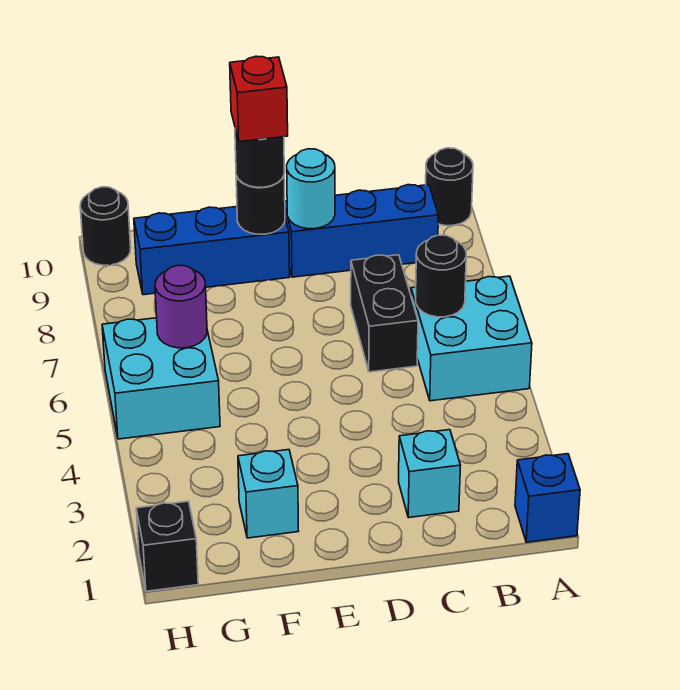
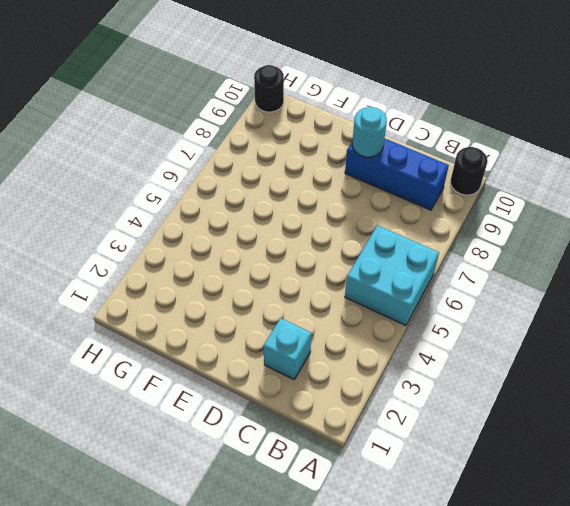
none -> blue 1x1 brick [515,454,580,542]
none -> black 1x2 brick [351,255,418,372]
none -> blue 1x3 brick [134,207,290,295]

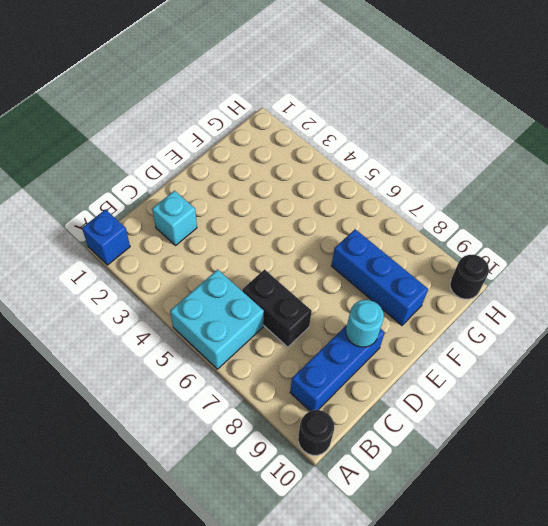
blue 1x3 brick [331,229,428,325] -> blue 1x3 brick turned to [134,207,290,295]
none -> cyan 1x1 brick [238,450,298,538]
none -> cyan 2x2 brick [102,318,220,439]
none -> black 1x1 brick [136,501,198,591]

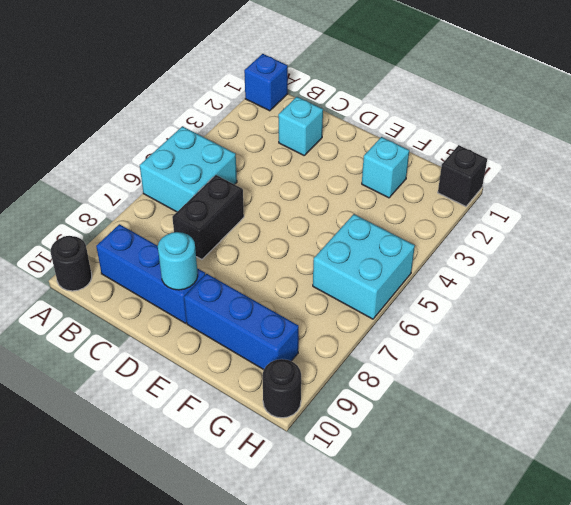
none -> black 1x1 round brick [416,235,466,317]
none -> black 1x1 round brick [236,176,285,234]
none -> purple 1x1 round brick [155,265,207,348]

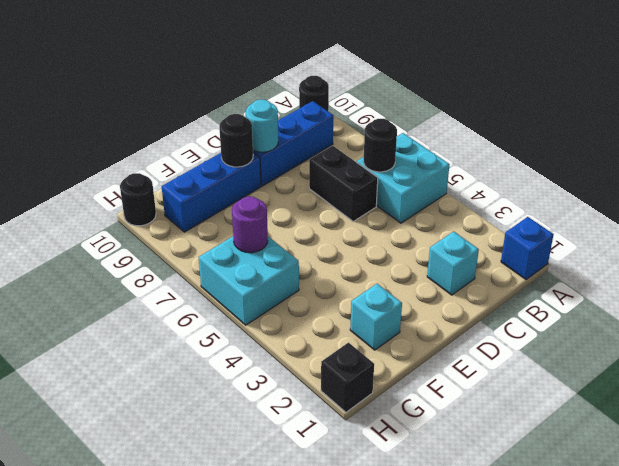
none -> black 1x1 round brick [235,129,284,187]
none -> red 1x1 brick [230,56,288,142]

